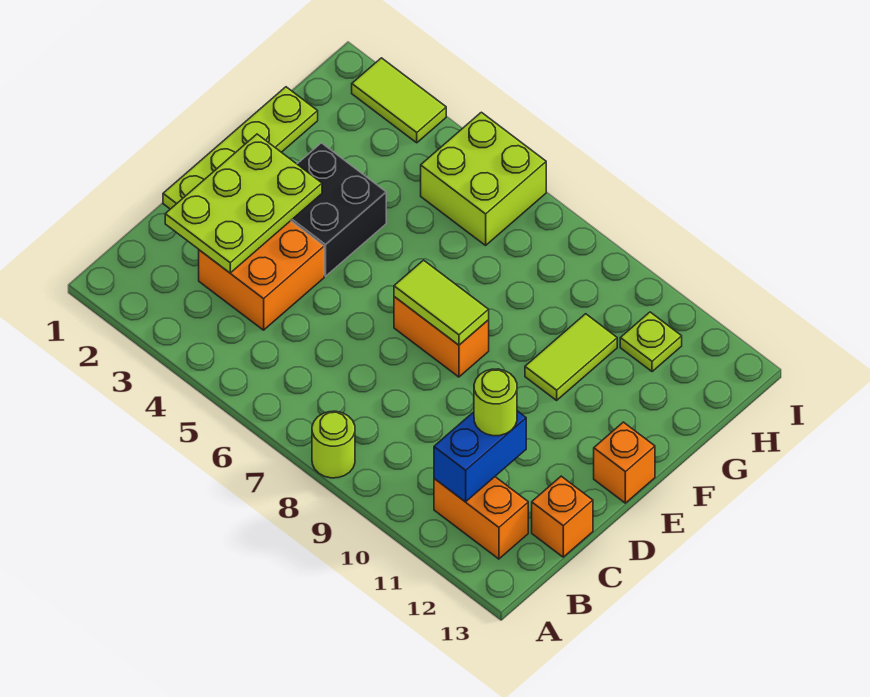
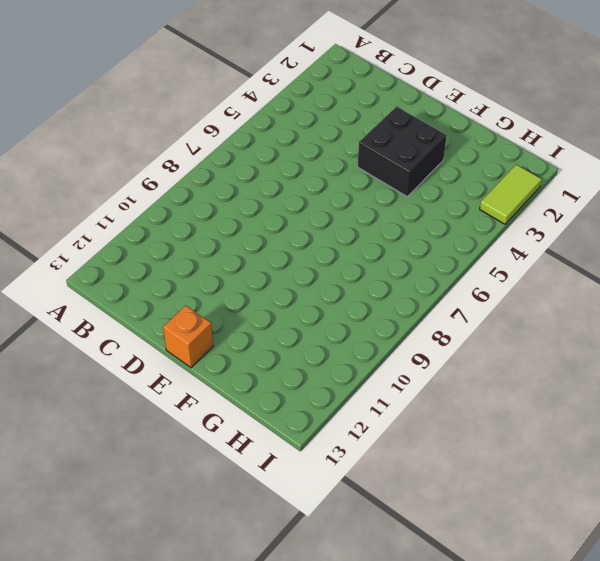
none -> lime 1x1 round brick [312,411,355,478]
none -> orange 1x2 brick [434,477,528,559]
none -> orange 2x2 brick [199,221,324,330]

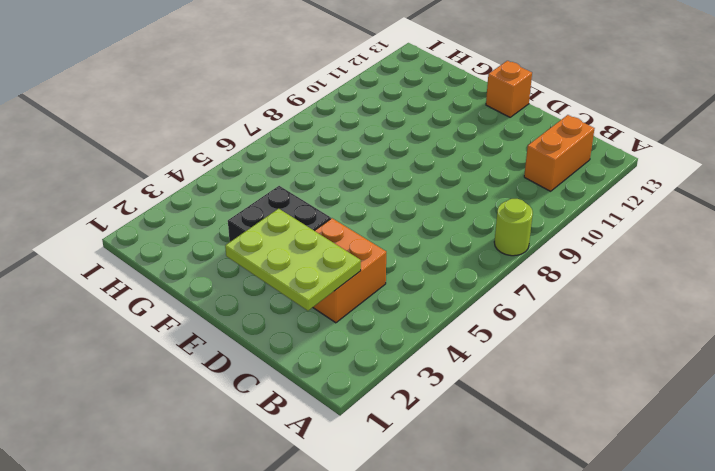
none -> orange 1x1 brick [532,476,593,557]
none -> lime 1x4 plate [163,87,318,209]
none -> orange 1x2 brick [394,297,489,377]

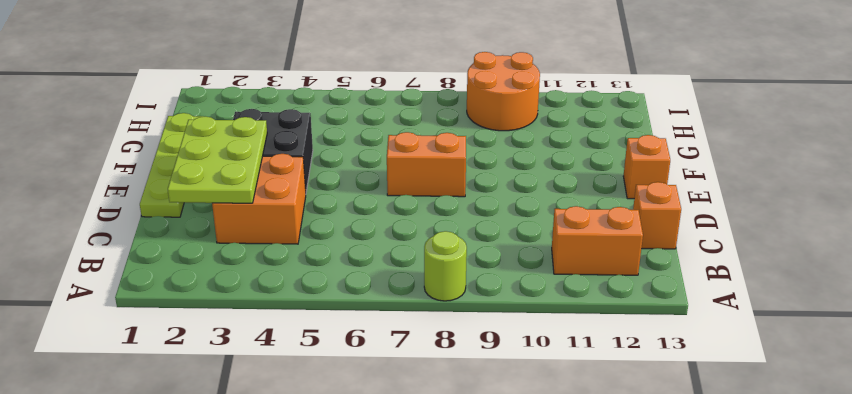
orange 2x2 round brick [467,52,540,131] -> none
none -> lime 1x2 tile [525,314,617,400]
none -> lime 2x2 brick [421,112,546,245]
none -> lime 1x1 plate [620,312,682,372]

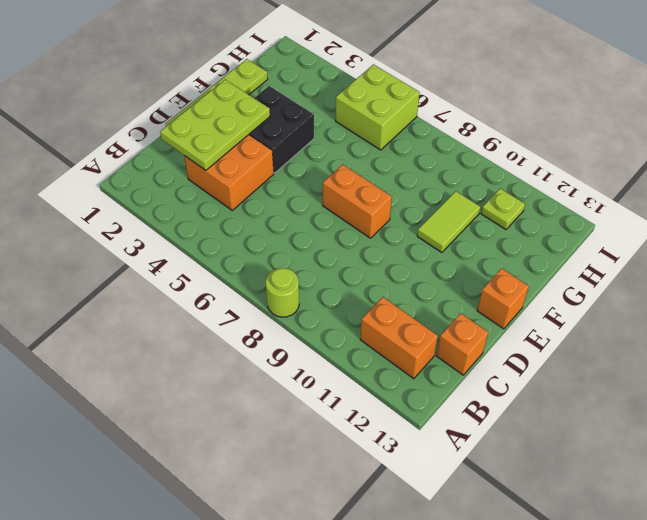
none -> lime 1x2 tile [352,58,446,143]
none -> blue 1x2 brick [434,411,526,502]
none -> lime 1x2 tile [394,260,489,345]

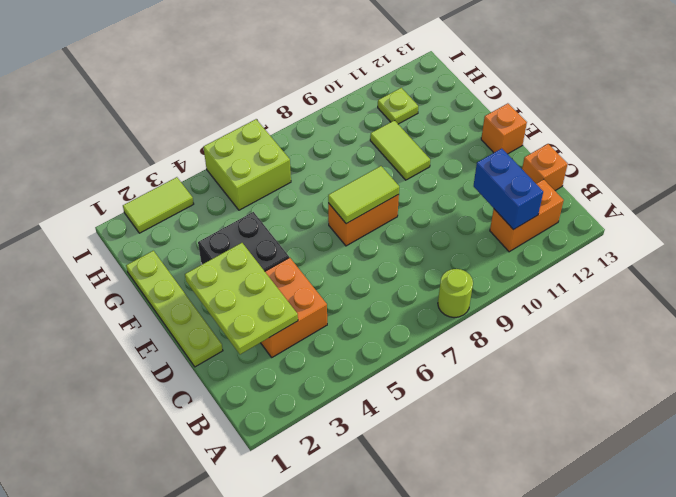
none -> lime 1x1 round brick [474,369,517,436]

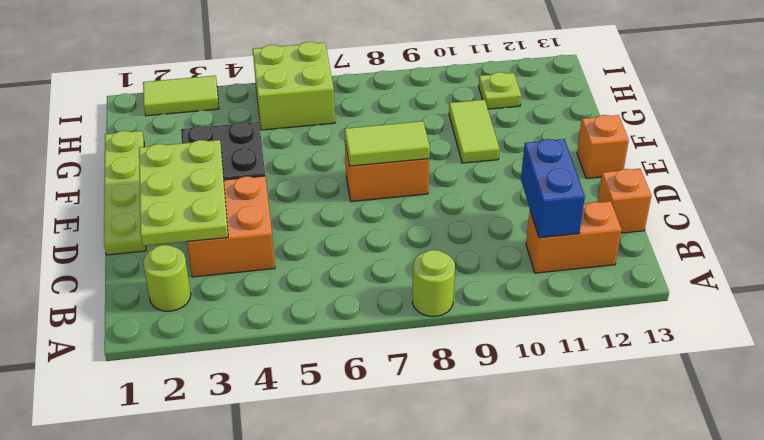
lime 1x1 round brick [143,245,191,311] -> lime 1x1 round brick moved to [474,369,517,436]

